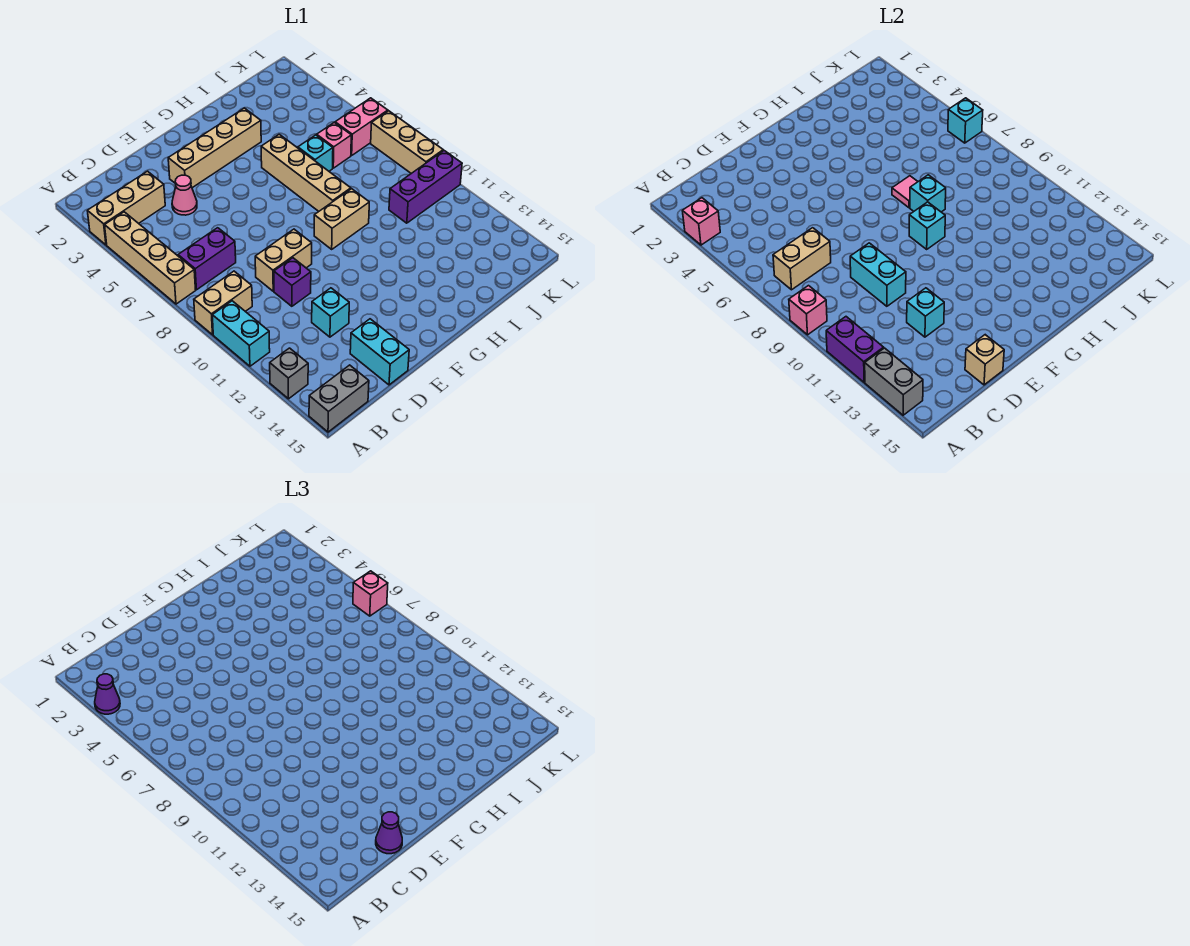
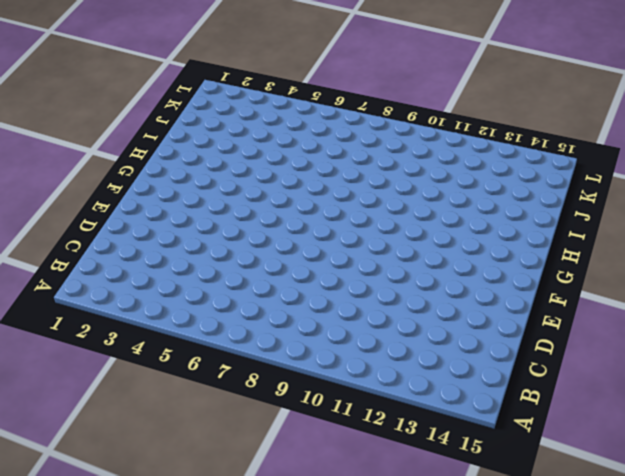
none -> tan 1x3 brick [88,171,165,245]
none -> tan 1x4 brick [105,212,196,304]
none -> tan 1x2 brick [194,271,252,335]
none -> cyan 1x2 brick [212,301,270,366]

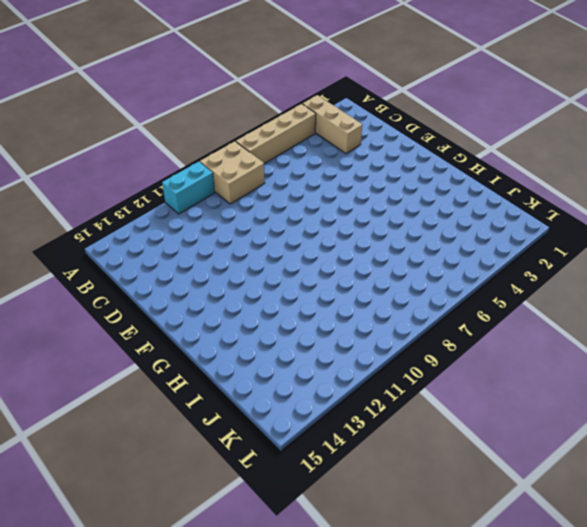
tan 2x2 brick [200,141,265,204] -> tan 1x2 brick [194,271,252,335]
none -> grey 1x1 brick [270,348,308,399]
none -> grey 1x2 brick [309,365,369,432]
none -> purple 1x2 brick [178,228,236,290]
none -> pink 1x1 cone [172,175,197,215]

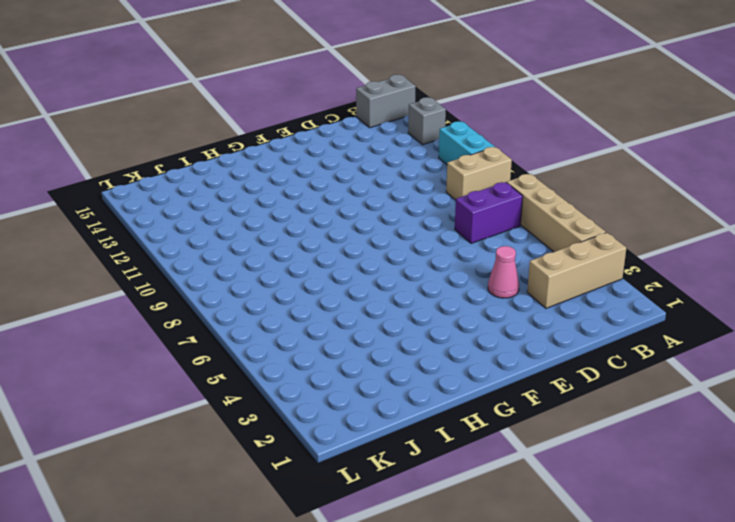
none -> tan 1x2 brick [255,229,312,291]
none -> purple 1x1 brick [274,258,311,306]
none -> cyan 1x1 brick [312,288,349,337]
none -> cyan 1x2 brick [350,319,409,385]

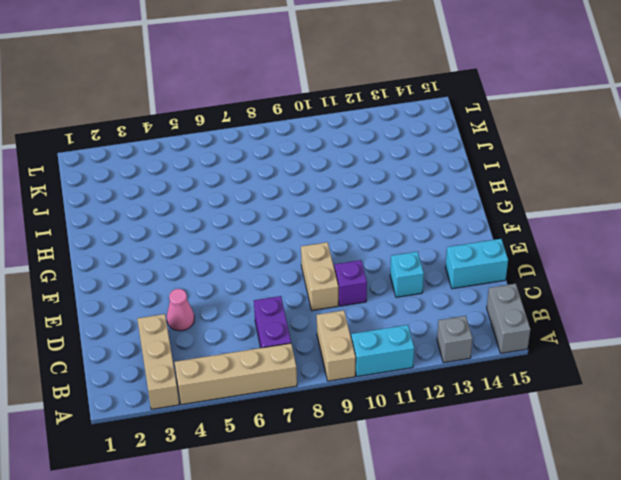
none -> tan 1x4 brick [168,108,261,188]
none -> tan 1x2 brick [314,189,369,249]
none -> tan 1x4 brick [261,134,351,211]
none -> cyan 1x1 brick [298,135,333,171]

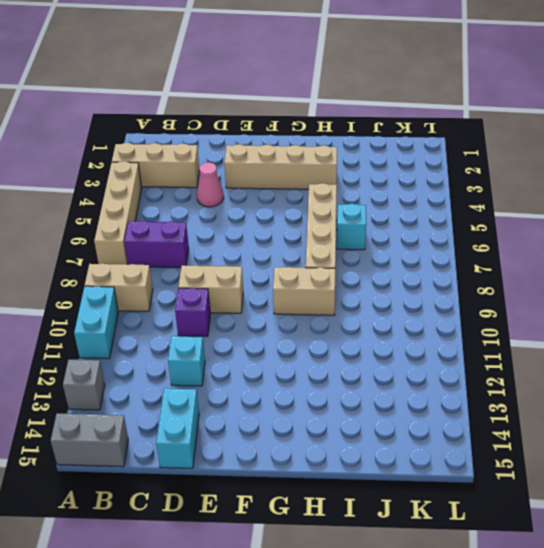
none -> pink 1x1 brick [317,123,351,168]
none -> purple 1x3 brick [389,151,462,223]
none -> pink 1x2 brick [335,98,388,155]
none -> tan 1x3 brick [371,111,443,173]

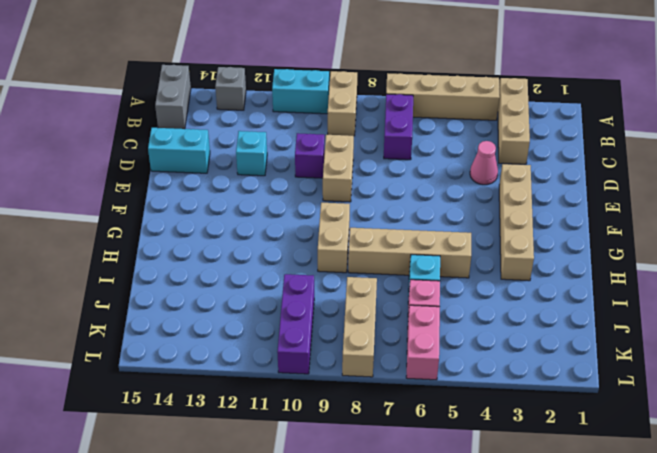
tan 1x3 brick [342,277,377,377] -> tan 1x3 brick turned to [371,111,443,173]
none -> pink 1x1 brick [683,198,720,245]
none -> pink 1x1 brick [789,286,827,335]
none -> purple 1x2 brick [826,317,884,382]
none -> grey 1x2 brick [865,348,923,415]

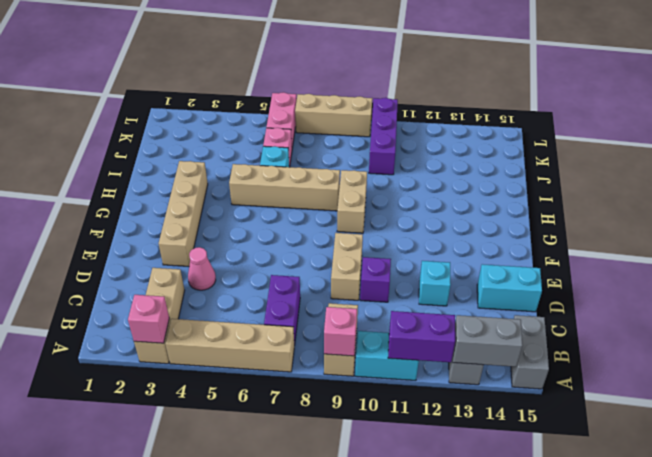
none -> tan 1x2 brick [773,228,831,290]
none -> cyan 1x2 brick [850,243,906,306]
none -> cyan 1x1 brick [907,288,944,337]
none -> tan 1x1 brick [965,335,1004,385]

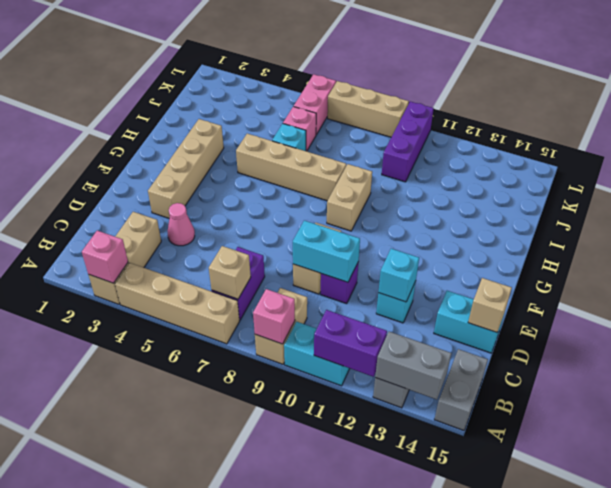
tan 1x1 brick [209,246,251,299] -> tan 1x2 brick [773,228,831,290]
none -> cyan 1x1 brick [909,202,945,249]
none -> pink 1x1 tile [892,176,918,208]
none -> cyan 1x1 brick [910,175,946,212]
none -> cyan 1x1 brick [948,98,983,143]

